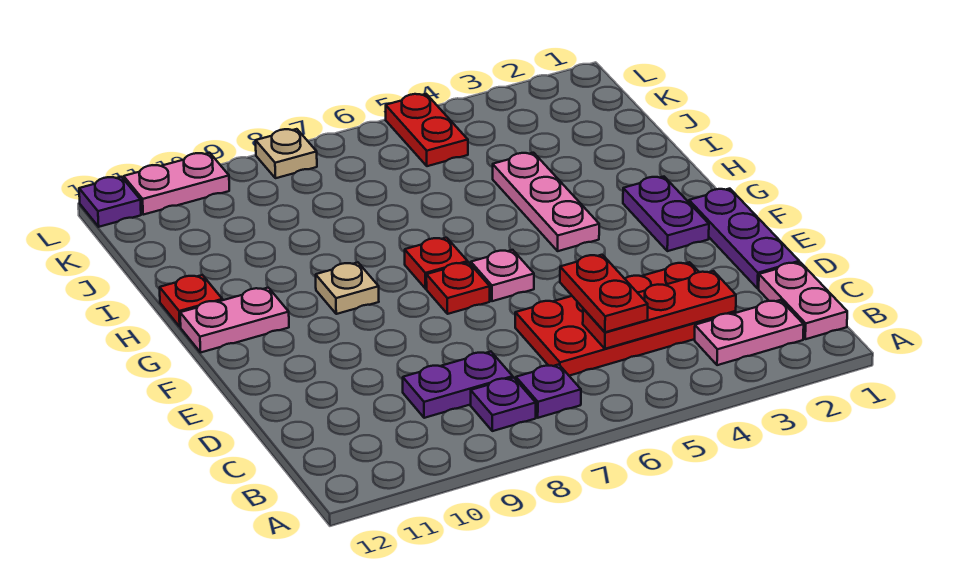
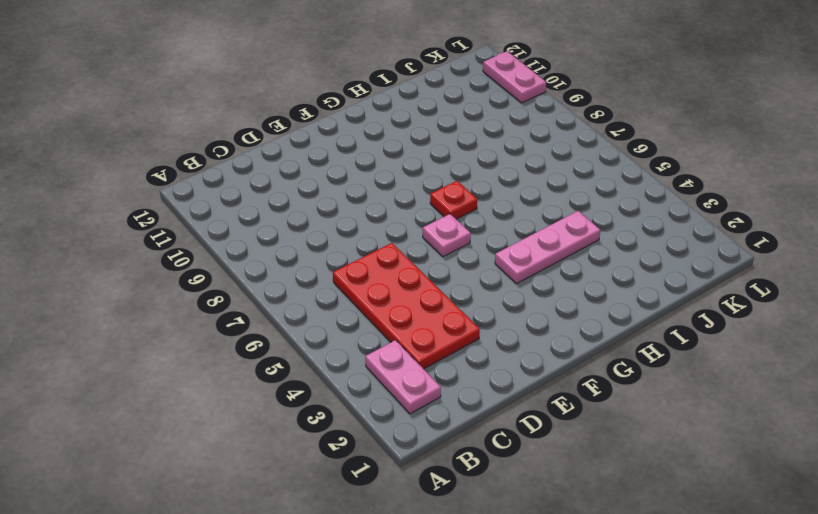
none -> pink 1x2 plate [759,262,847,339]
none -> purple 1x1 plate [516,364,581,418]
none -> purple 1x1 plate [471,378,536,431]

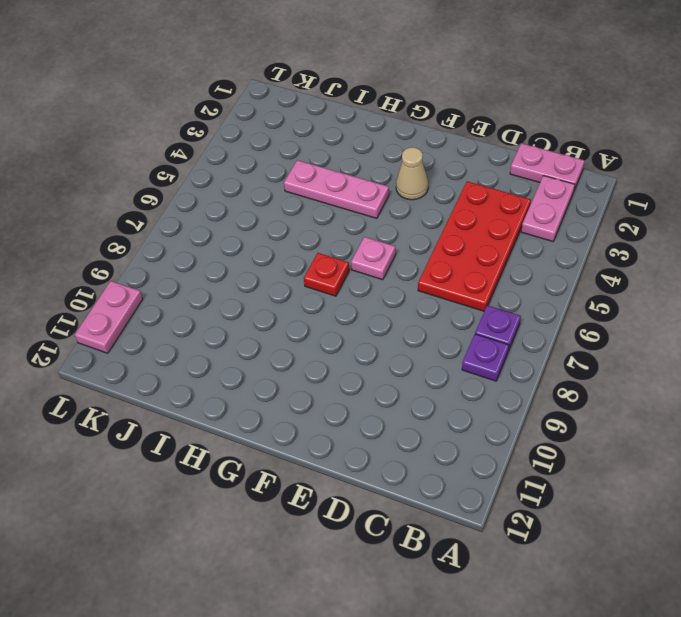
tan 1x1 cone [396,147,428,200] -> none
none -> purple 1x2 plate [403,352,513,418]
none -> purple 1x3 plate [689,189,799,289]
none -> purple 1x2 plate [623,177,709,251]

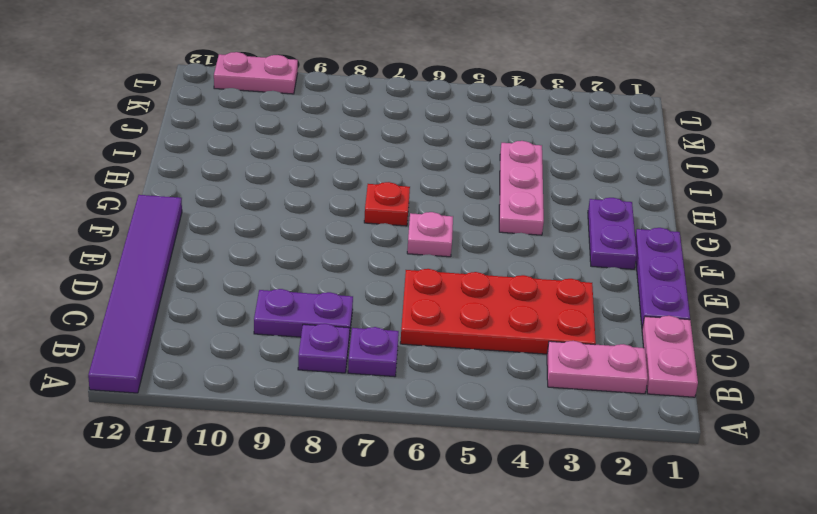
purple 1x6 tile [88,195,182,393] -> none
none -> red 1x1 plate [426,262,490,314]
none -> tan 1x1 plate [316,262,379,314]
none -> pink 1x2 plate [180,288,289,353]

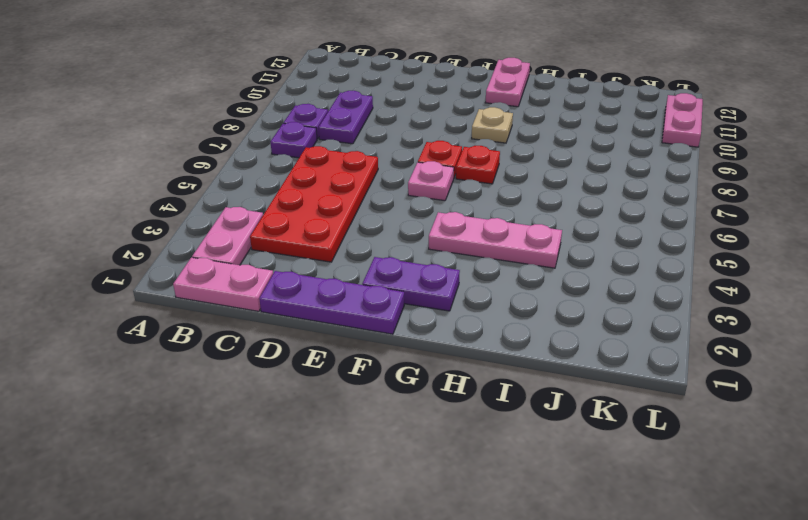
none -> red 1x1 plate [160,275,222,327]
none -> red 1x2 plate [386,94,468,166]
none -> tan 1x1 plate [256,129,317,178]

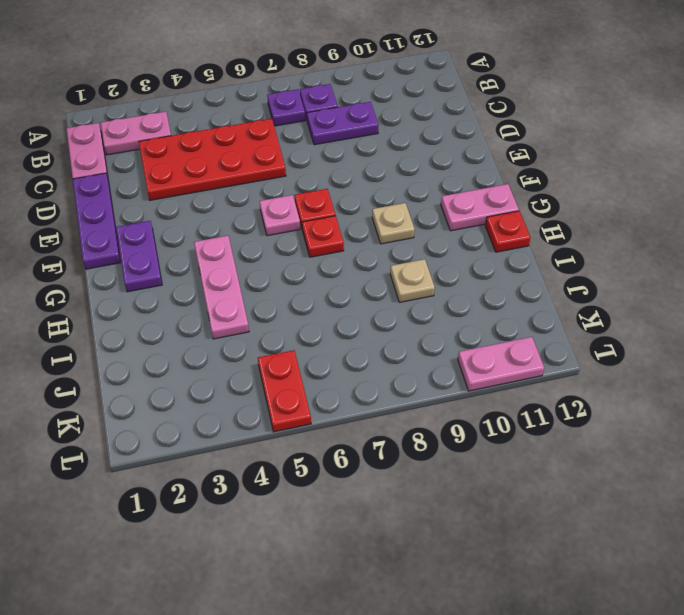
tan 1x1 plate [390,259,435,302] -> tan 1x1 plate moved to [256,129,317,178]
none -> purple 1x1 plate [79,177,141,227]
none -> red 1x3 plate [583,271,736,349]
none -> red 1x2 plate [560,255,648,332]

